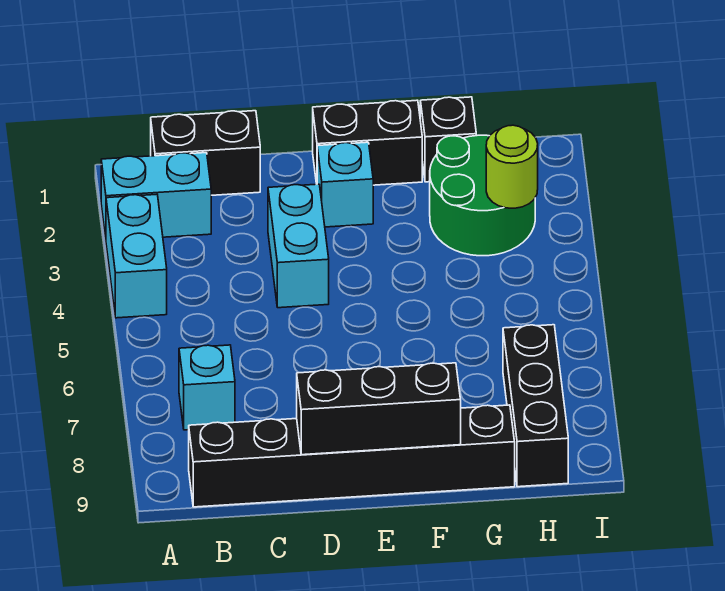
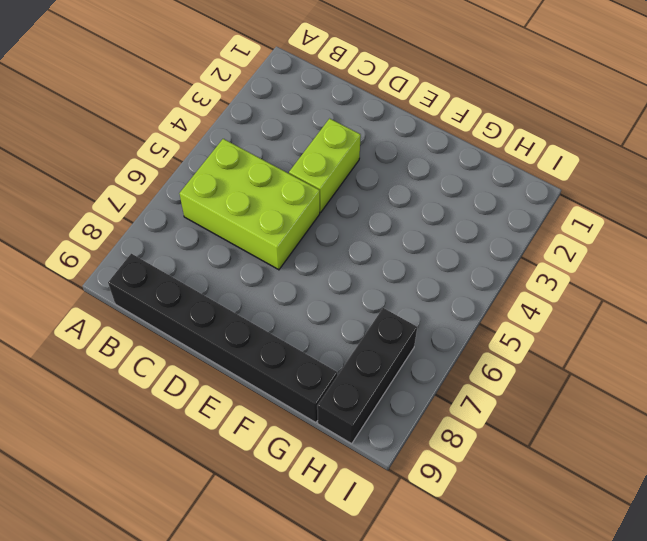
lime 2x3 brick [179,139,320,270] -> none
lime 1x2 brick [289,119,361,212] -> cyan 1x2 brick [268,184,329,308]
none -> cyan 1x2 brick [101,153,211,238]
none -> cyan 1x2 brick [106,194,167,318]
none -> black 1x2 brick [151,111,260,195]

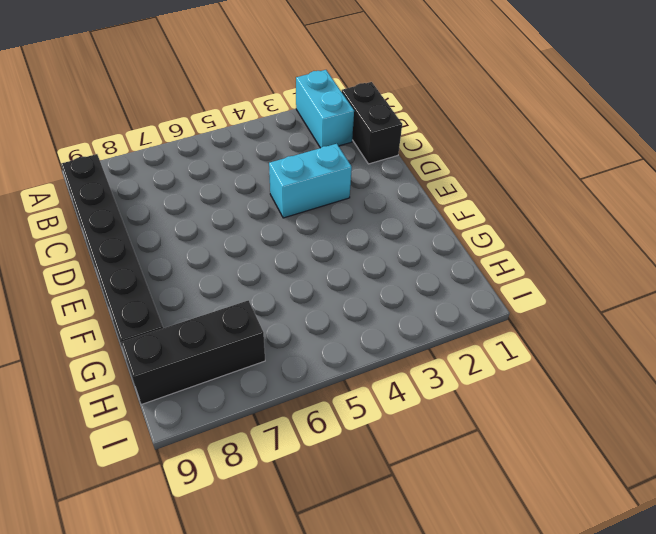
none -> cyan 1x2 brick [106,194,167,318]
none -> cyan 1x1 brick [179,345,235,430]
none -> black 1x2 brick [313,100,422,185]

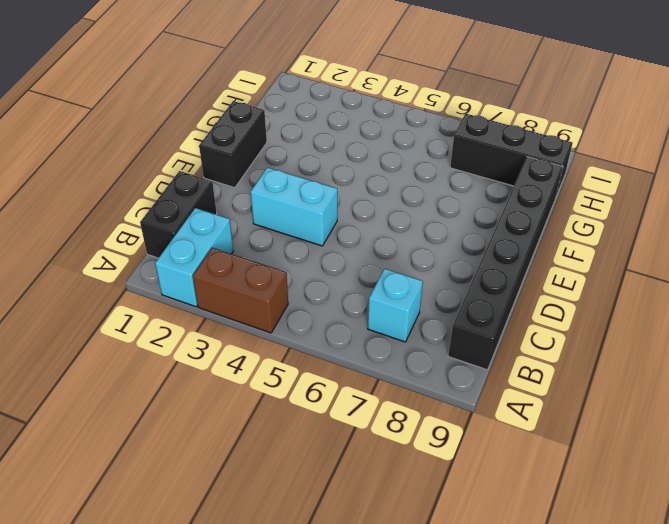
brown 1x2 brick [193,248,288,333] -> cyan 1x2 brick [106,194,167,318]
none -> cyan 1x1 brick [317,142,373,227]
none -> black 1x1 brick [420,97,476,182]
none -> green 2x2 round brick [430,135,535,256]

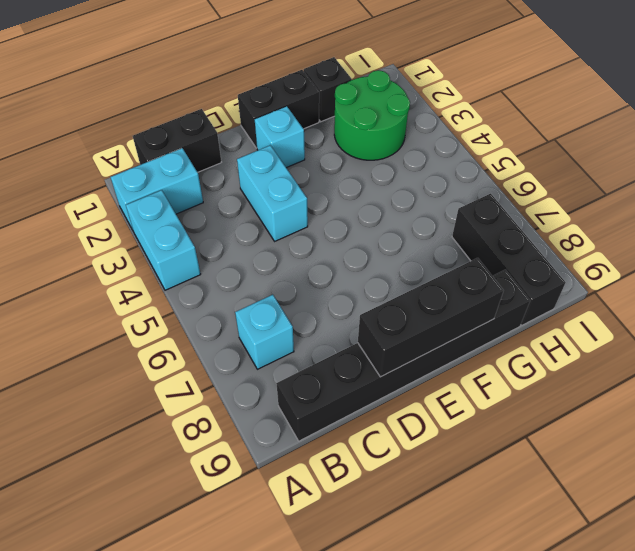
none -> lime 1x1 round brick [486,125,538,208]

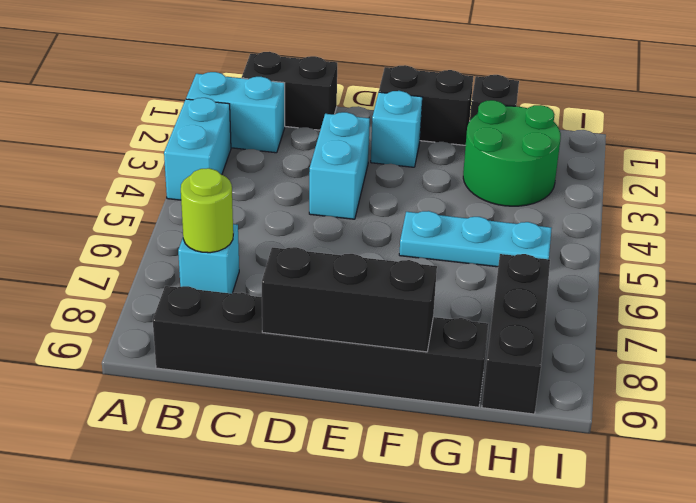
lime 1x1 round brick [181,168,233,253] -> lime 1x1 round brick moved to [486,125,538,208]
cyan 1x3 plate [399,211,552,267] -> none

